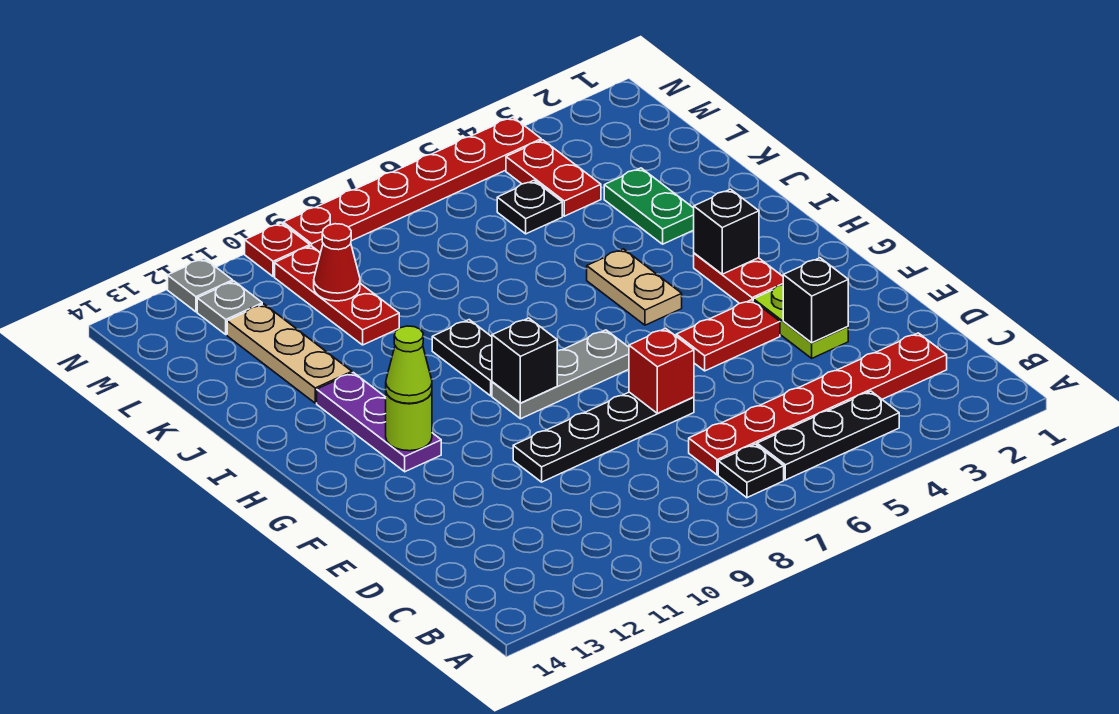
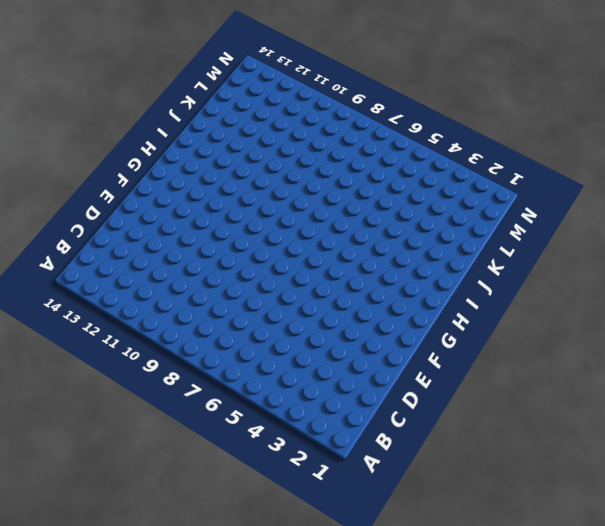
none -> black 1x3 plate [757,391,899,480]
none -> black 1x1 plate [718,444,784,498]
none -> red 1x6 plate [689,333,947,475]

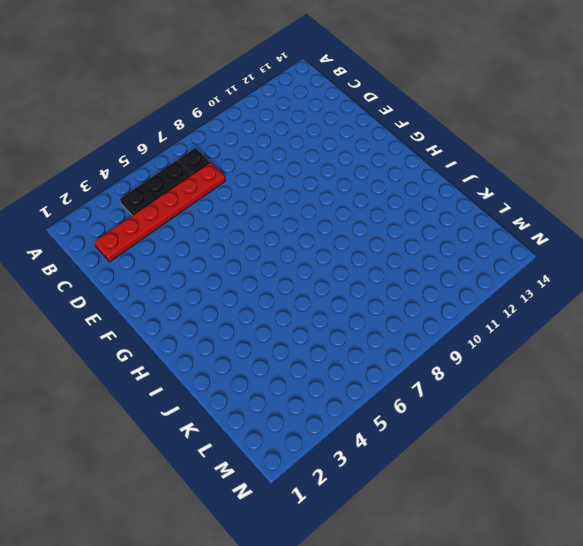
none -> lime 1x2 plate [753,285,848,358]
none -> black 1x4 plate [513,392,694,482]
none -> red 1x2 plate [676,300,780,371]

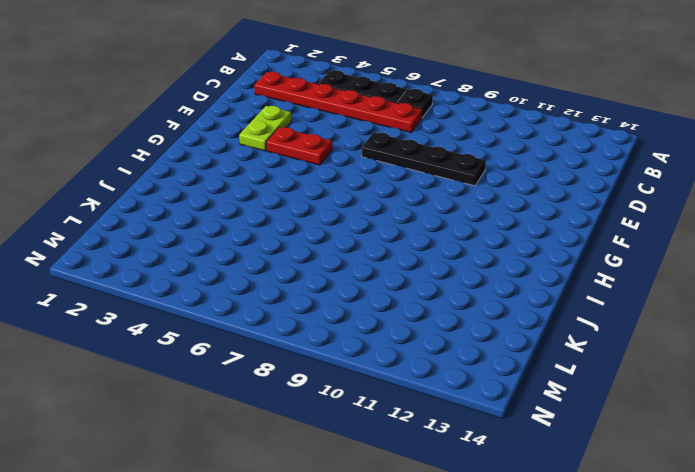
none -> red 1x2 plate [694,253,783,303]
none -> grey 1x3 plate [492,330,629,419]
none -> purple 1x3 plate [317,373,441,472]

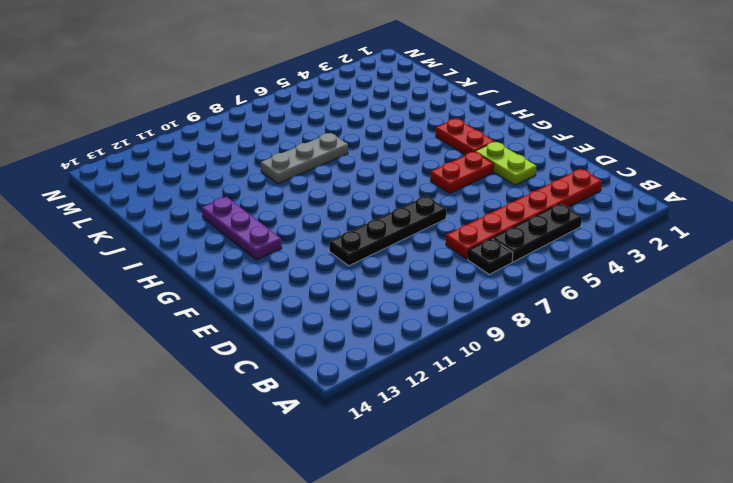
grey 1x3 plate [261,133,348,184] -> grey 1x3 plate moved to [492,330,629,419]
none -> tan 1x2 plate [587,249,682,325]
none -> black 1x2 plate [432,320,492,396]
none -> green 1x2 plate [604,168,694,244]

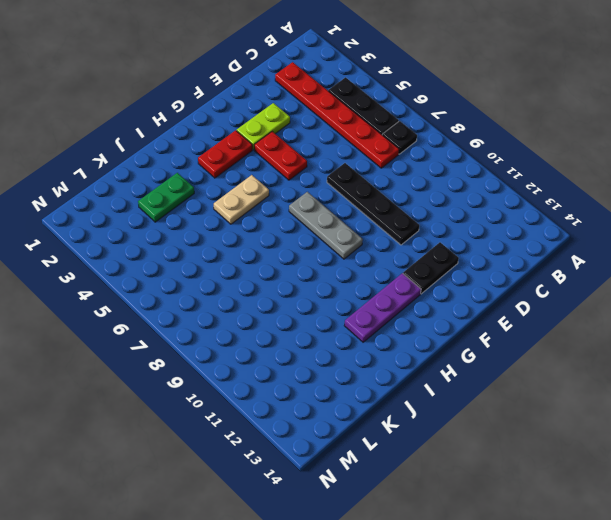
black 1x2 plate [403,242,459,294] -> black 1x2 plate moved to [432,320,492,396]
none -> tan 1x3 plate [227,304,352,403]
none -> red 1x3 plate [275,246,399,345]
none -> red 1x2 plate [506,140,601,216]

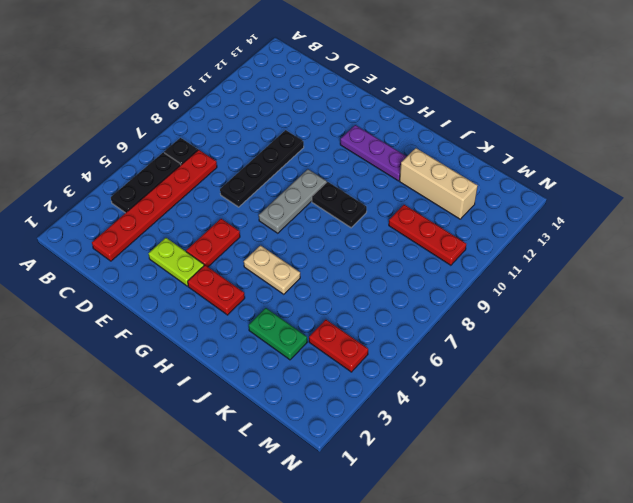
tan 1x3 brick [399,148,478,219] -> tan 1x3 plate [227,304,352,403]
none -> black 1x1 plate [497,181,562,234]
none -> grey 1x1 plate [197,281,262,335]
none -> red 1x6 plate [283,117,541,253]

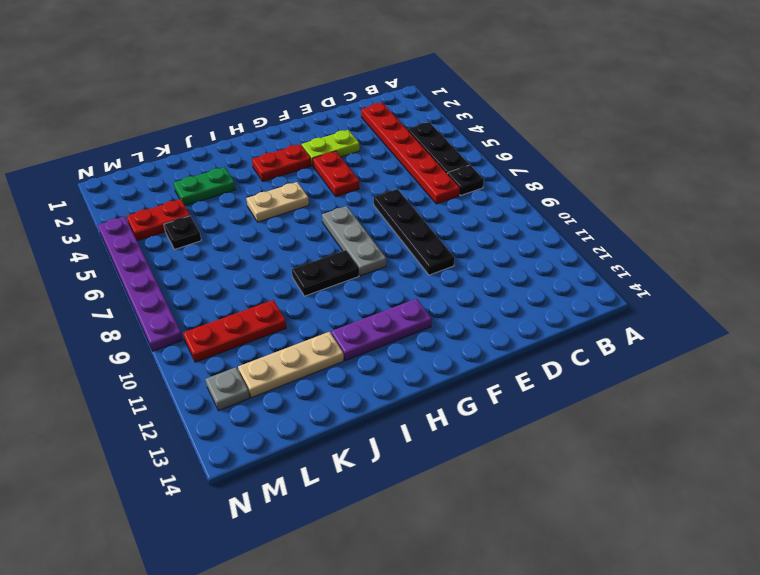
purple 1x6 plate [98,217,183,351] -> red 1x6 plate [283,117,541,253]
none -> red 1x1 plate [245,223,310,277]
none -> grey 1x1 plate [168,258,233,312]
none -> black 1x1 brick [783,258,848,343]

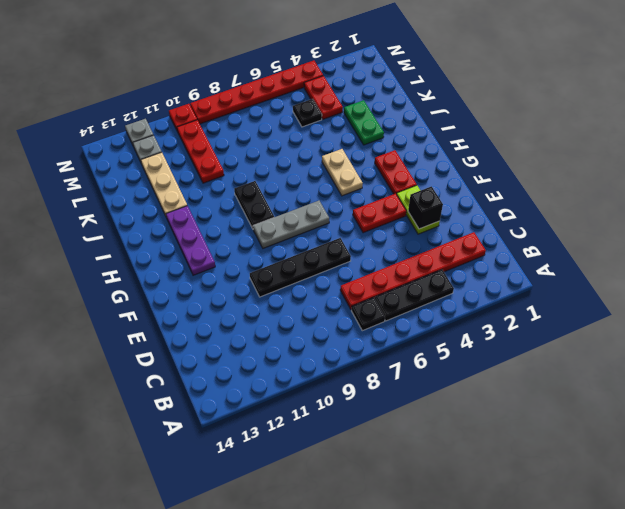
none -> red 1x1 brick [629,328,694,413]
none -> black 1x1 brick [492,318,557,403]
none -> lime 1x1 round brick [386,392,432,451]

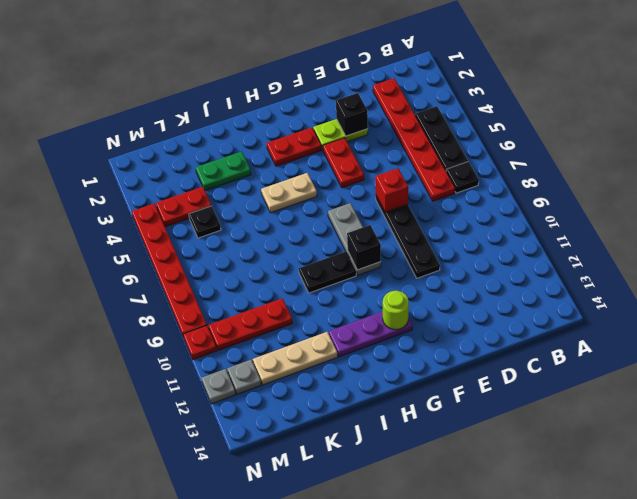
none -> black 1x1 brick [694,189,759,274]
none -> red 1x1 cone [314,224,360,301]
none -> lime 1x1 cone [386,326,432,403]

